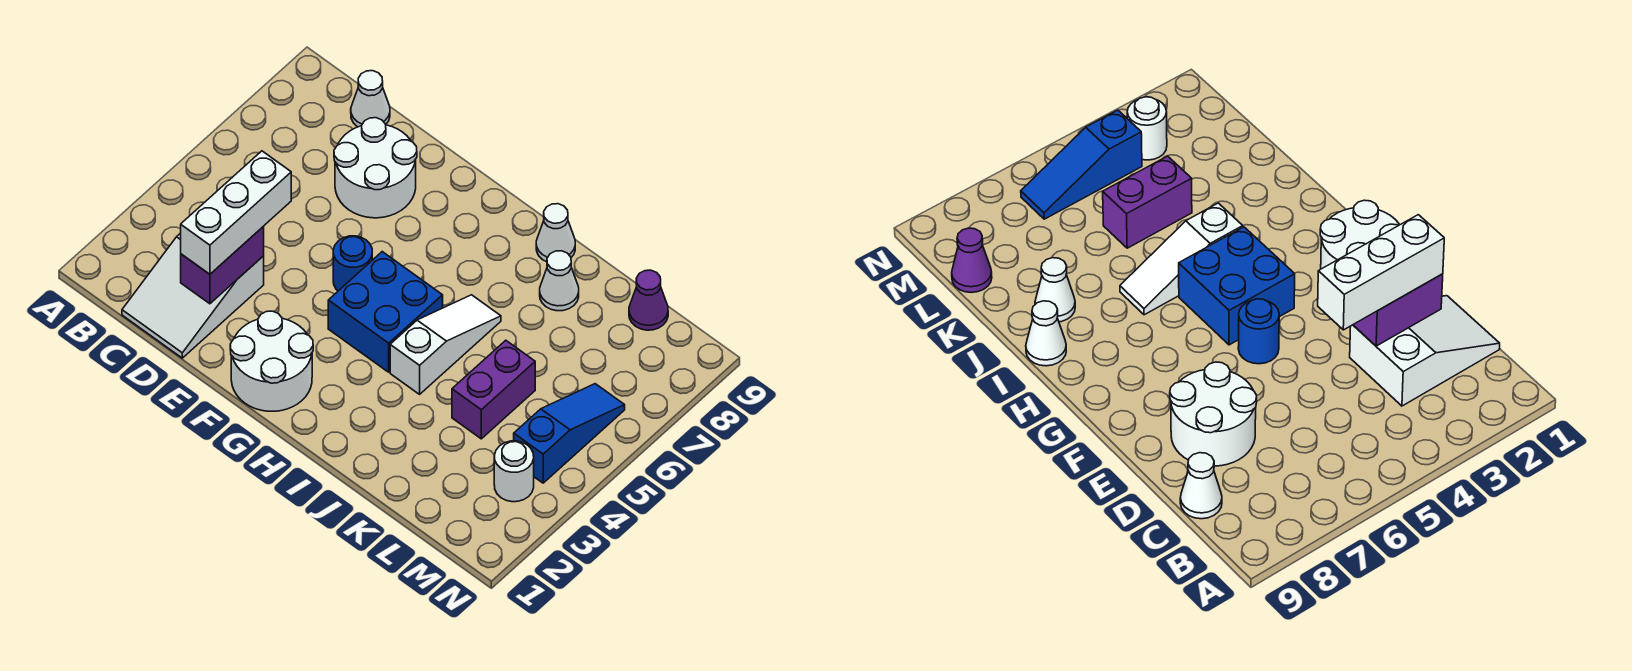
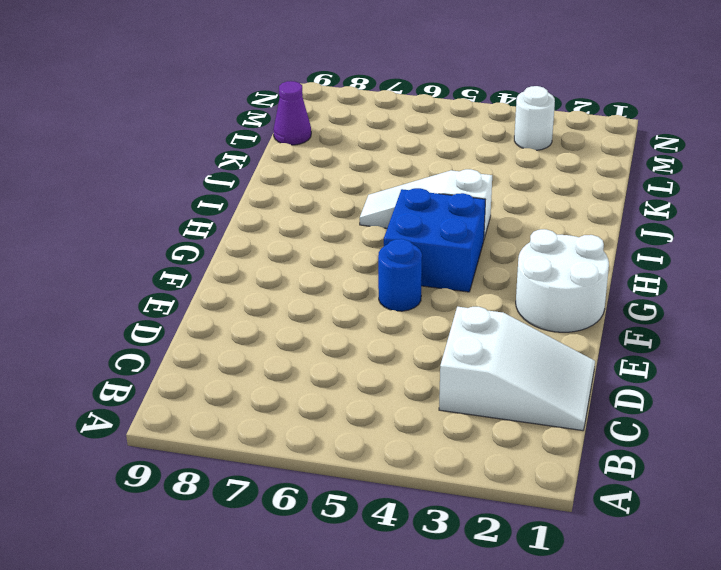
none -> white 1x1 cone [351,71,390,127]
none -> white 2x2 round brick [334,118,417,218]
none -> white 1x1 cone [536,204,575,262]

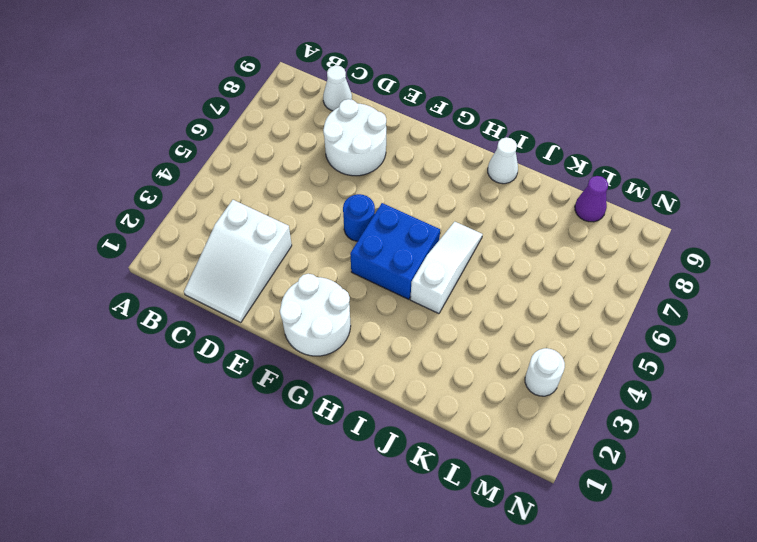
none -> white 1x1 cone [540,251,579,311]
none -> purple 1x2 brick [452,340,535,439]
none -> blue 1x3 slope [514,384,625,483]

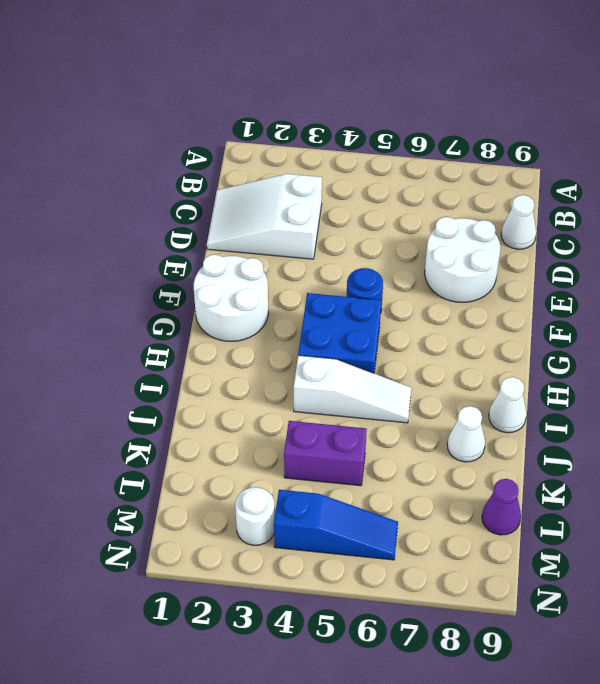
none -> purple 1x2 brick [181,226,264,304]
none -> white 1x3 brick [181,151,291,274]

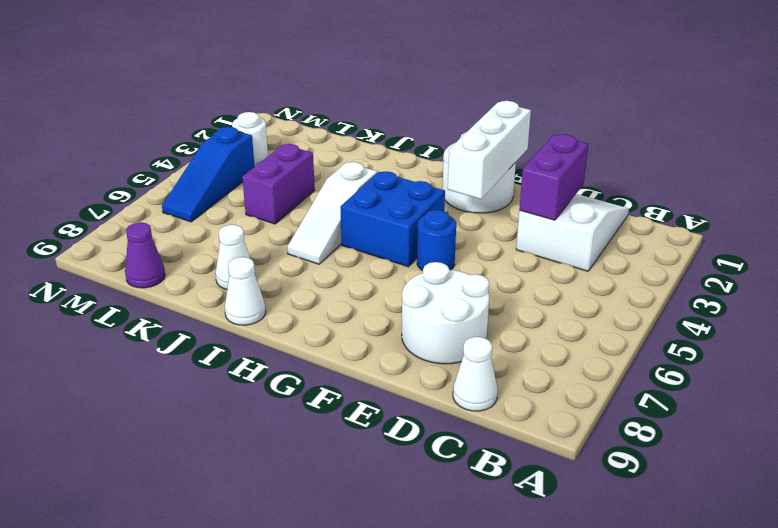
white 1x3 brick [448,101,531,199] -> white 1x3 brick moved to [181,151,291,274]

